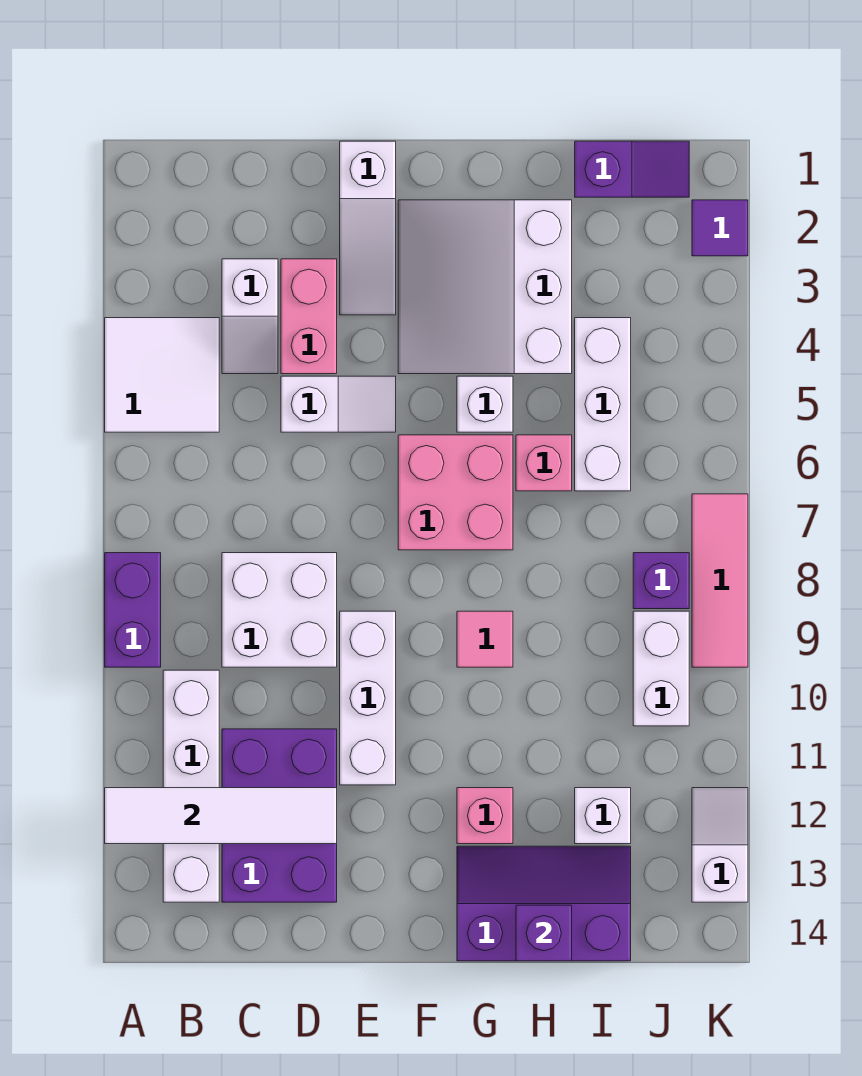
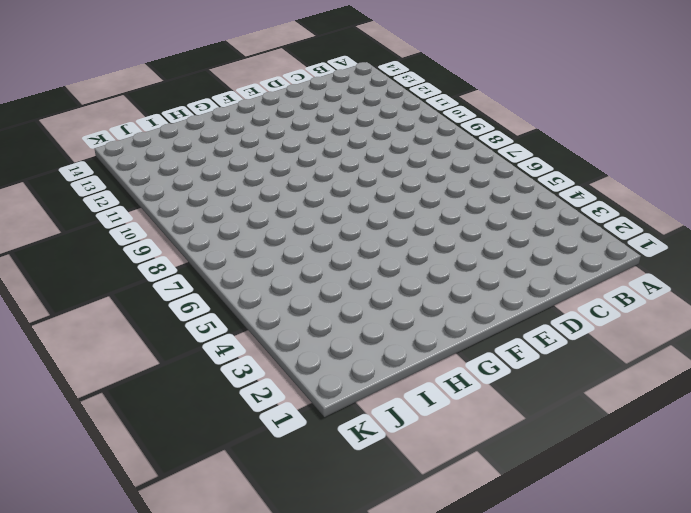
none -> white 2x2 tile [105,318,219,432]
none -> purple 1x2 brick [105,553,161,667]
none -> white 1x4 brick [163,670,219,902]

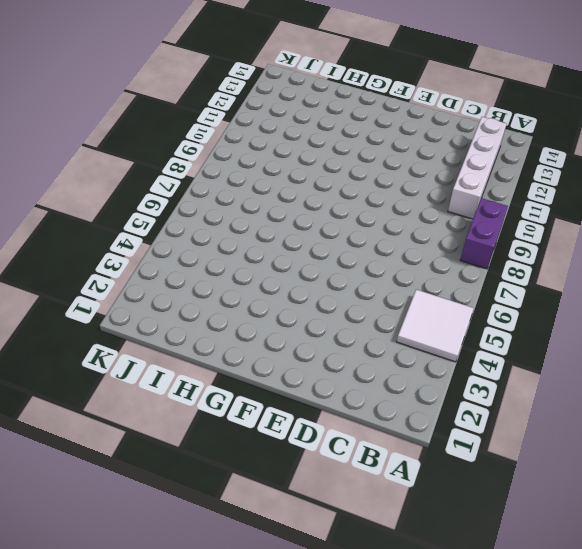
none -> white 1x2 slope [222,259,278,374]
none -> white 2x2 brick [222,553,337,667]
none -> purple 2x3 brick [222,729,337,902]

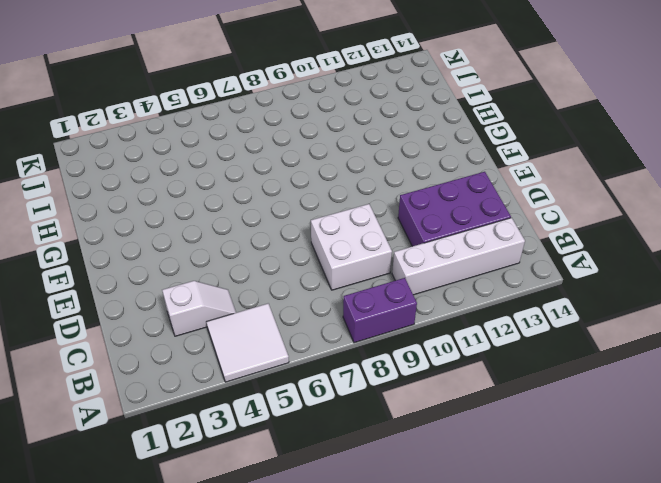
none -> pink 1x2 brick [281,259,337,374]
none -> white 1x2 slope [281,376,396,432]
none -> white 1x3 slope [340,141,396,315]

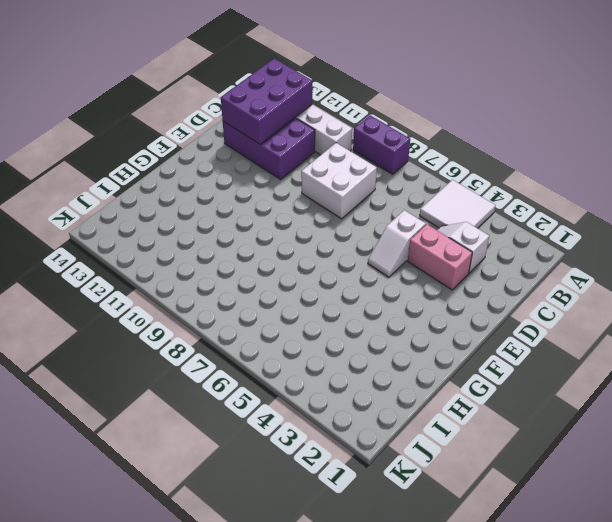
purple 2x3 brick [221,58,312,144] -> white 1x4 tile [105,788,337,844]
none -> white 1x3 slope [340,141,396,315]
none -> white 1x3 brick [340,611,396,785]
none -> white 3x3 slope [398,200,572,374]

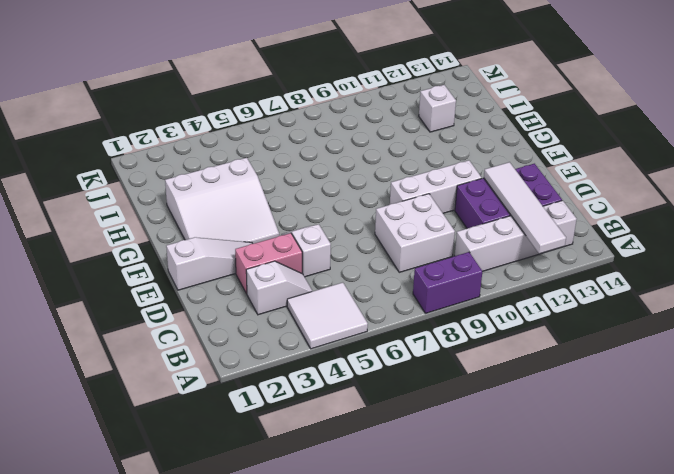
none -> pink 2x2 brick [398,435,513,550]
none -> white 1x1 brick [457,376,513,432]
none -> pink 1x1 tile [457,611,513,667]

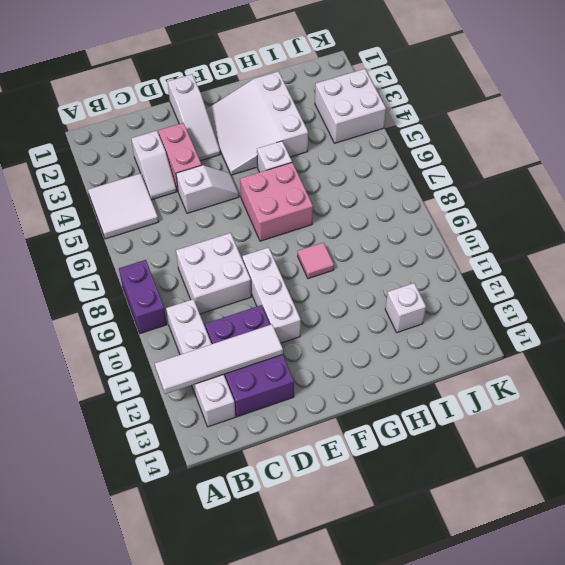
white 2x2 brick [315,69,386,143] -> none
none -> pink 1x1 brick [457,788,513,844]
none -> purple 2x3 slope [457,846,631,961]
none -> pink 1x1 brick [516,435,572,491]

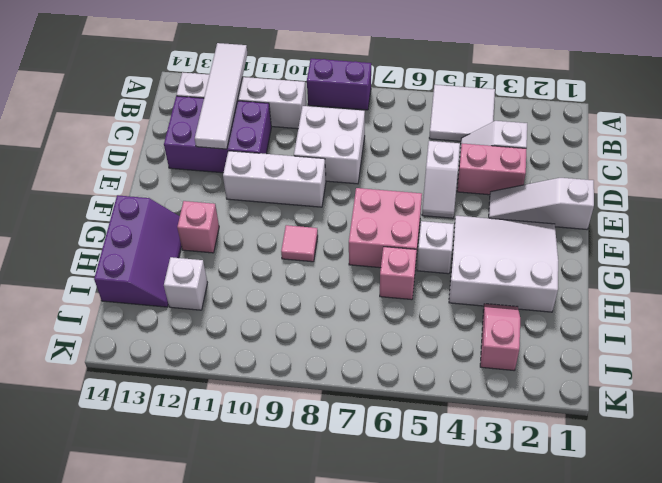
pink 1x2 slope [480,304,520,371] -> none
none -> purple 1x2 slope [575,141,689,197]
none -> white 1x3 brick [575,318,631,491]
none -> purple 1x1 brick [633,553,689,609]

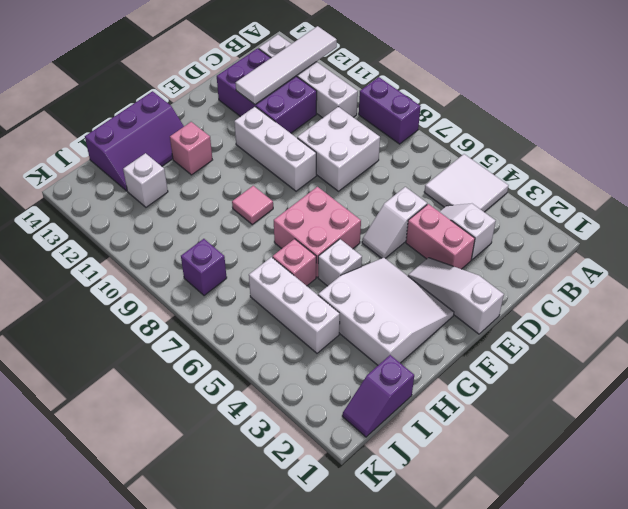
none -> white 1x2 brick [633,611,689,726]
none -> purple 1x1 tile [692,200,748,256]
none -> pink 1x3 tile [692,494,748,667]

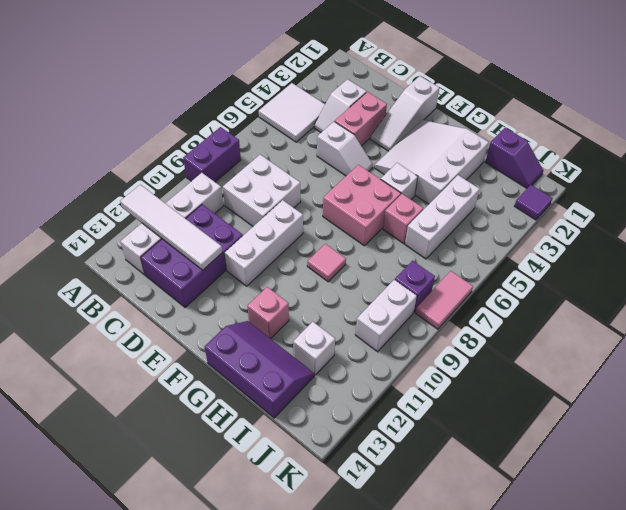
pink 1x2 tile [415,271,473,329] -> pink 1x3 tile [692,494,748,667]
none -> white 1x2 slope [692,788,748,902]
none -> purple 1x1 brick [516,905,572,961]

